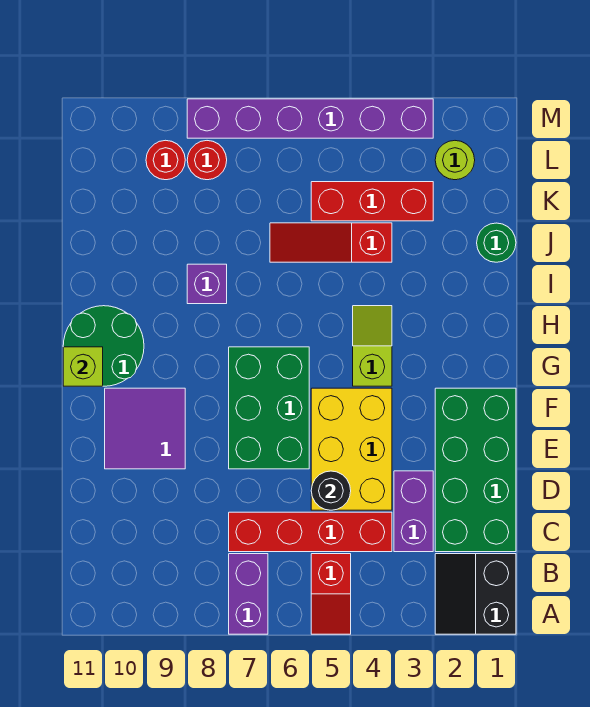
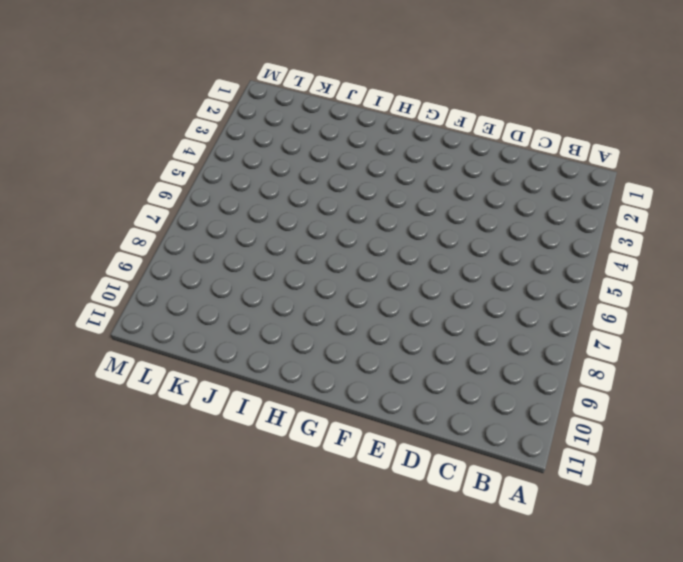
none -> black 2x2 slope [435,554,516,634]
none -> red 1x2 slope [311,554,351,634]
none -> purple 1x2 brick [229,554,268,634]

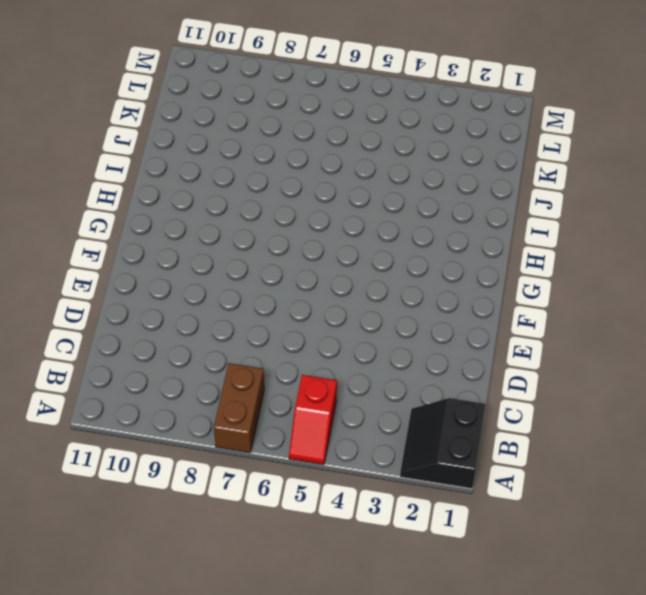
brown 1x2 brick [214,363,264,453] -> purple 1x2 brick [229,554,268,634]
none -> green 2x4 brick [435,388,516,552]
none -> purple 1x2 brick [394,471,433,552]
none -> red 1x4 brick [229,512,392,552]

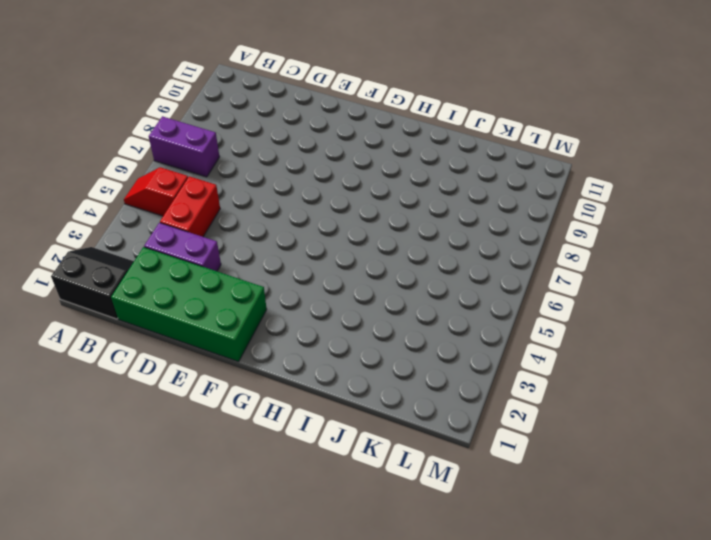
red 1x2 brick [160,176,220,237] -> red 1x4 brick [229,512,392,552]
none -> yellow 2x3 brick [311,388,392,510]
none -> green 2x3 brick [229,347,309,469]
none -> purple 2x2 tile [105,388,185,469]

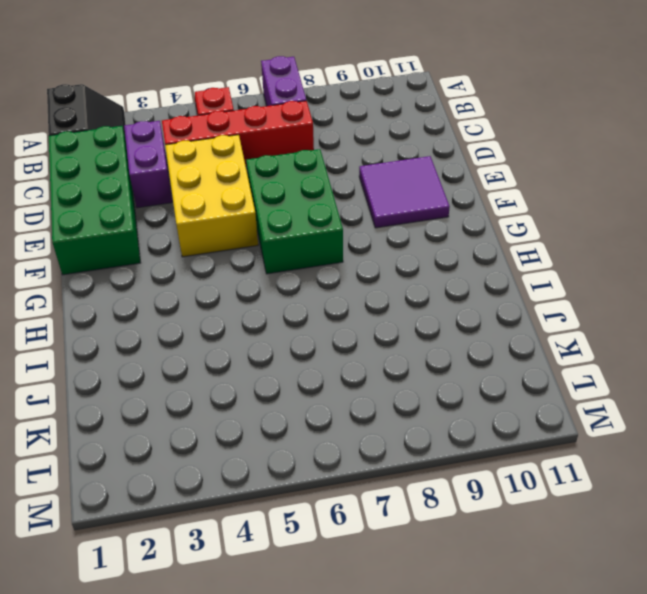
none -> lime 1x2 slope [353,306,392,386]
none -> green 2x2 round brick [63,306,144,386]
none -> purple 1x1 brick [187,264,227,304]

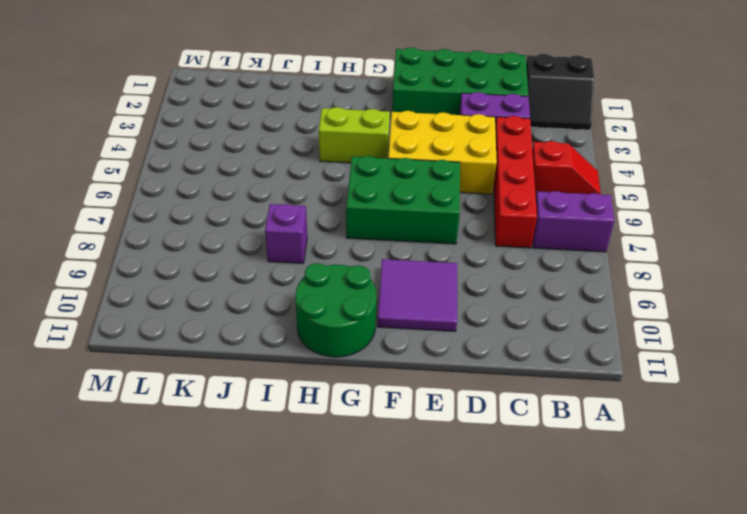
lime 1x2 brick [319,107,390,163] -> lime 1x2 slope [353,306,392,386]
none -> green 1x1 round brick [477,223,516,262]
none -> red 1x3 slope [270,223,392,262]
none -> red 1x3 brick [311,182,433,221]

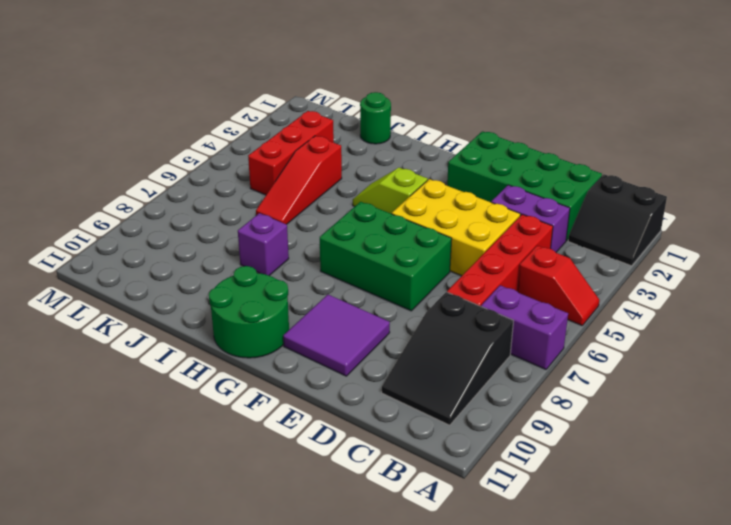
black 2x3 slope [382,292,513,425] -> none
none -> lime 1x1 round brick [435,141,475,180]
none -> red 1x1 round brick [187,141,227,180]
none -> red 1x1 round brick [146,140,185,180]

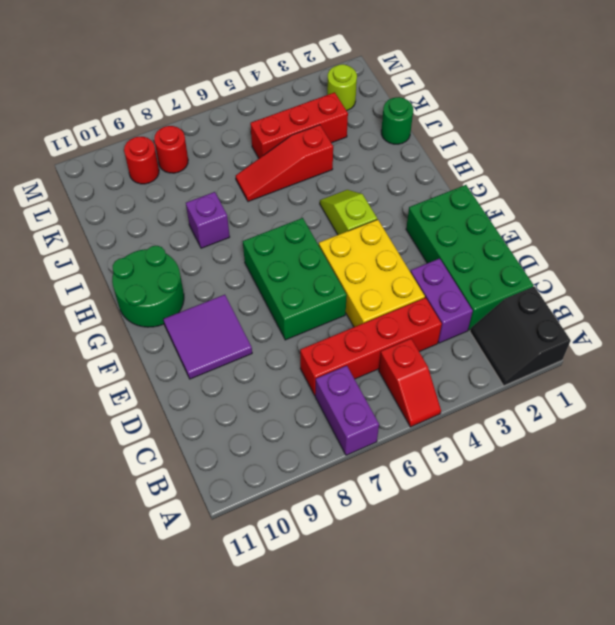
none -> purple 1x6 brick [187,99,433,138]
none -> black 1x1 round brick [311,471,351,510]
none -> lime 1x1 brick [63,347,103,386]

